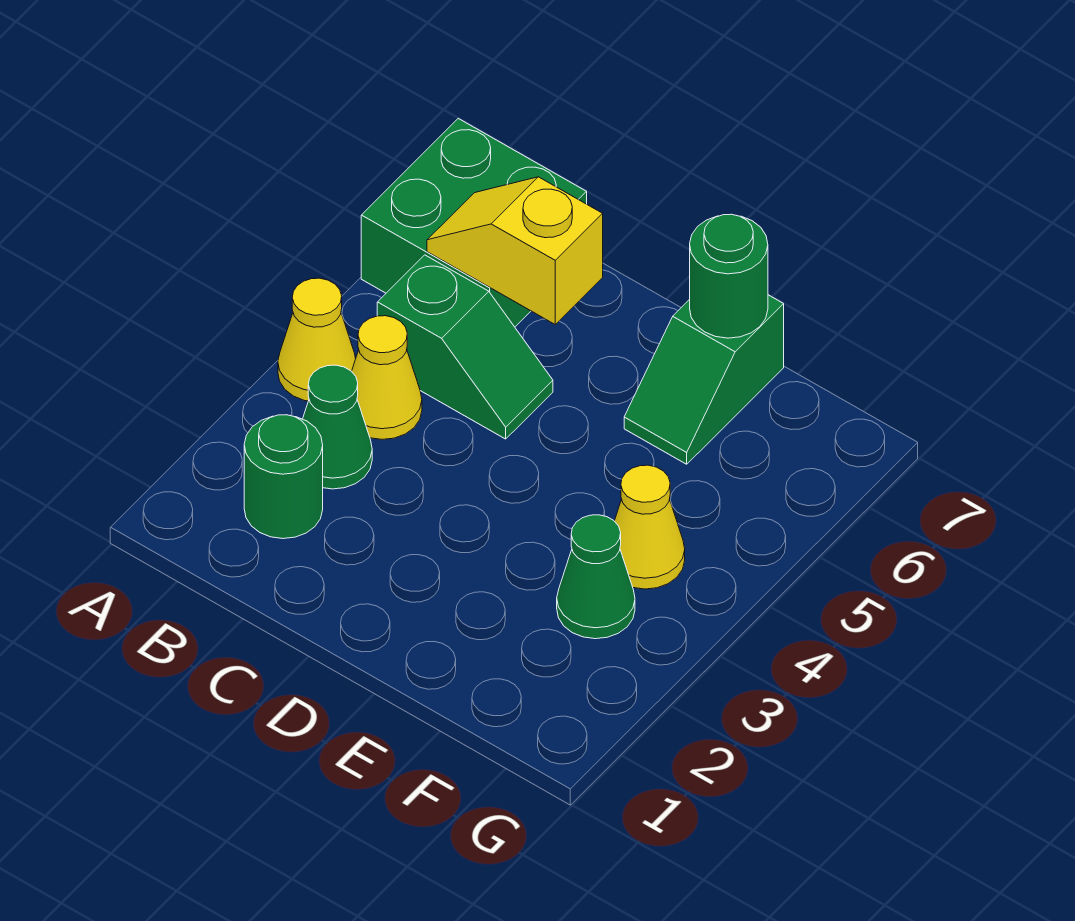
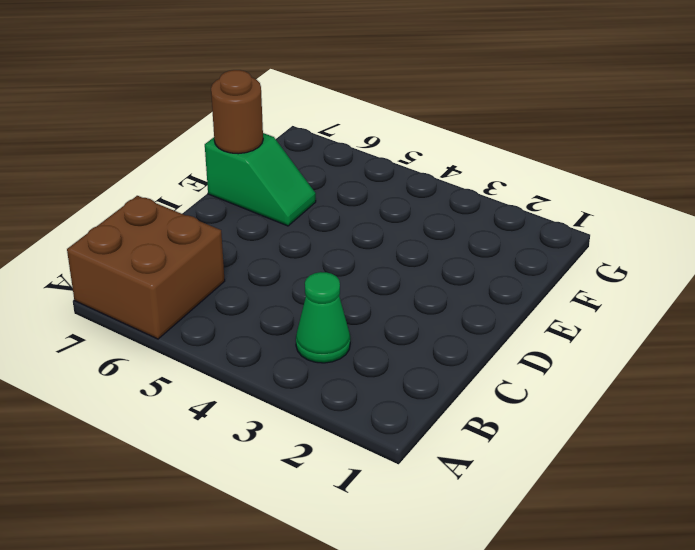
brown 2x2 brick [67,196,225,339] -> green 2x2 brick [361,118,587,327]
brown 1x1 round brick [211,70,263,154] -> green 1x1 round brick [690,214,768,338]
none -> yellow 1x1 cone [278,278,356,401]
none -> green 1x1 round brick [244,415,323,539]

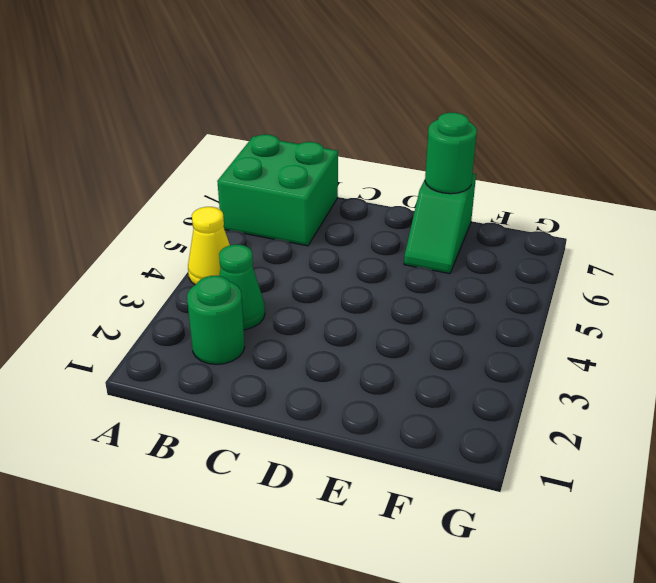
none -> yellow 1x1 cone [352,316,422,439]
none -> green 1x2 slope [377,255,553,439]

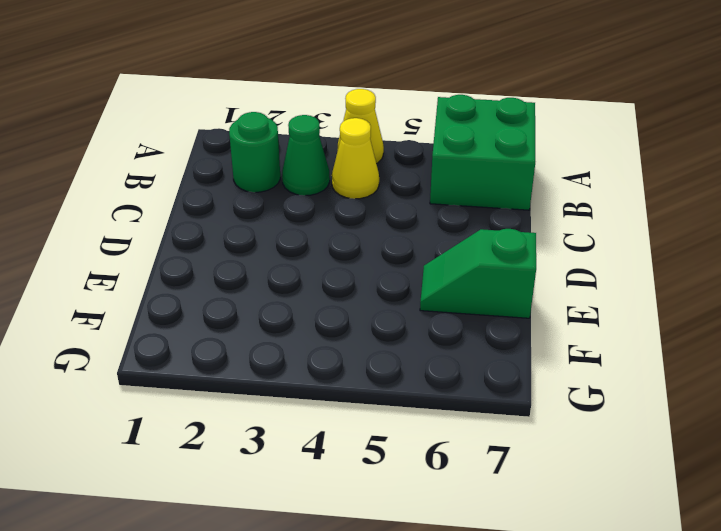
none -> green 1x2 slope [377,255,553,439]
none -> green 1x1 cone [557,515,635,639]

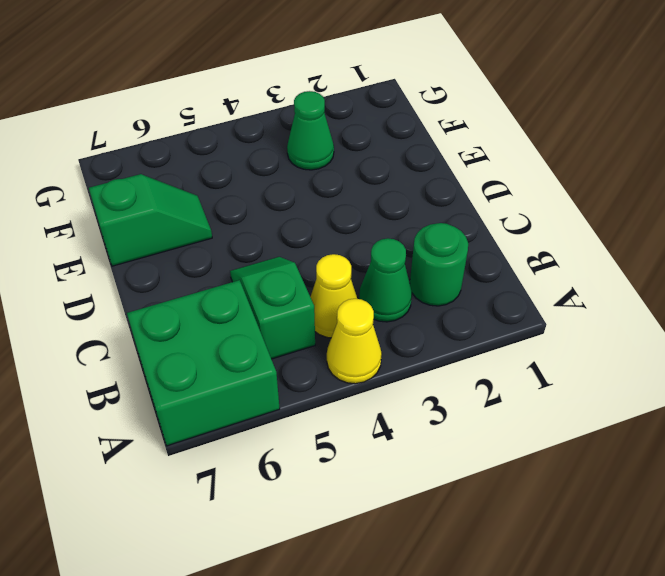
none -> yellow 1x1 cone [615,465,685,589]
none -> yellow 1x2 slope [427,177,603,324]

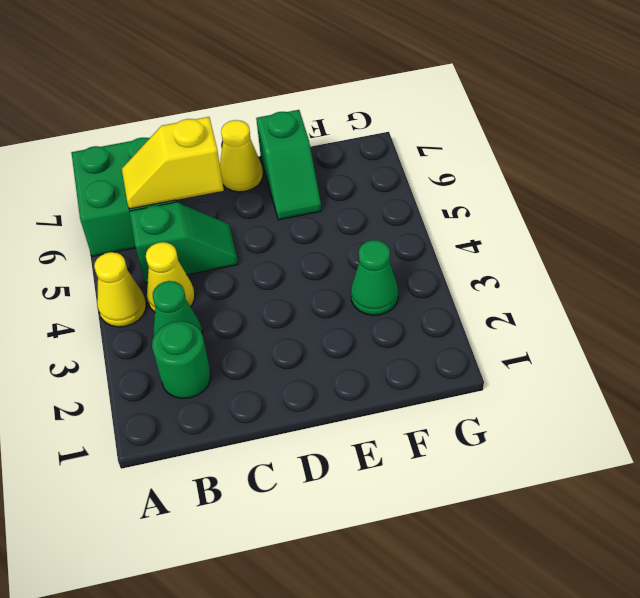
yellow 1x1 cone [220,120,263,192] -> yellow 1x1 cone moved to [615,465,685,589]
none -> green 1x1 round brick [690,214,768,338]

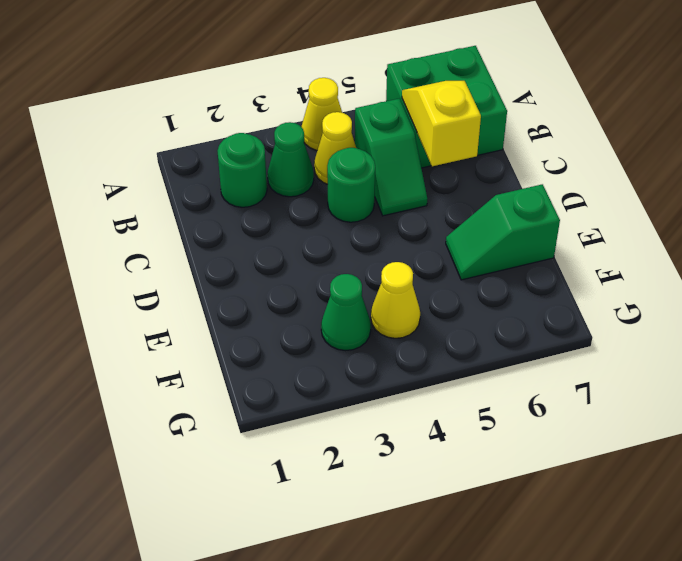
green 1x1 round brick [327,148,375,222] -> green 1x1 round brick moved to [690,214,768,338]

